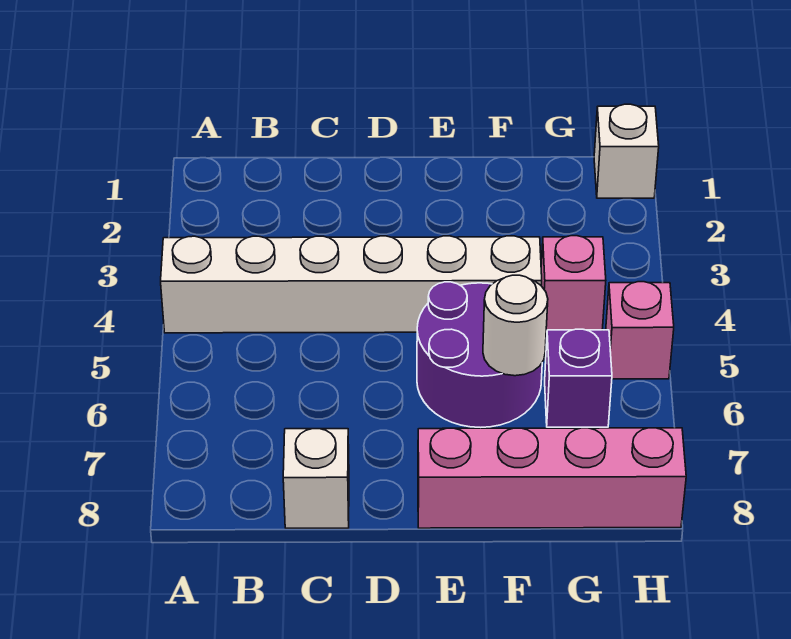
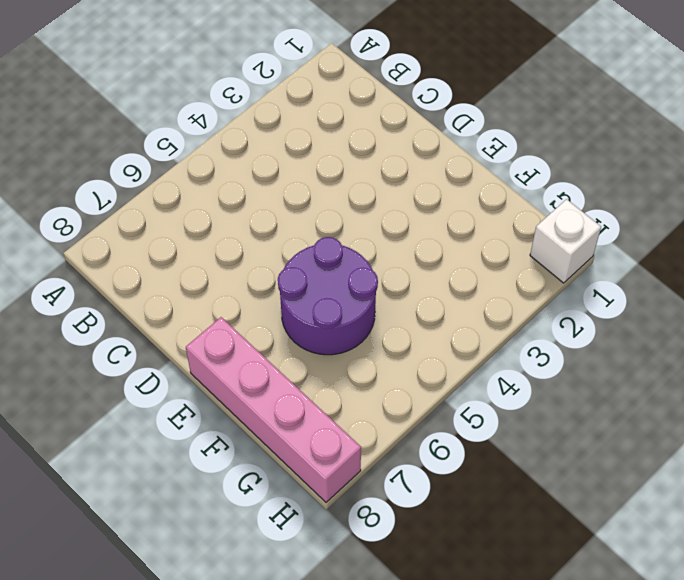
none -> white 1x6 brick [161,236,542,333]
none -> white 1x1 brick [283,429,349,528]

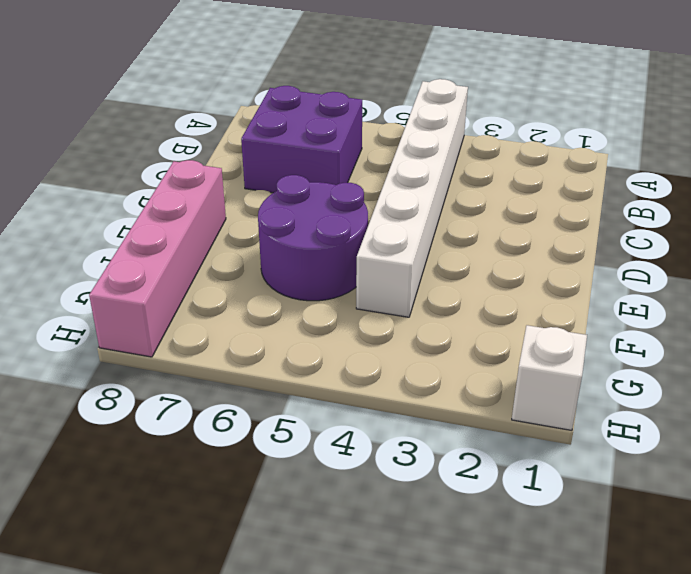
purple 2x2 brick [241,86,362,193] -> none
none -> white 1x1 brick [283,429,349,528]
none -> pink 1x1 brick [541,236,606,332]

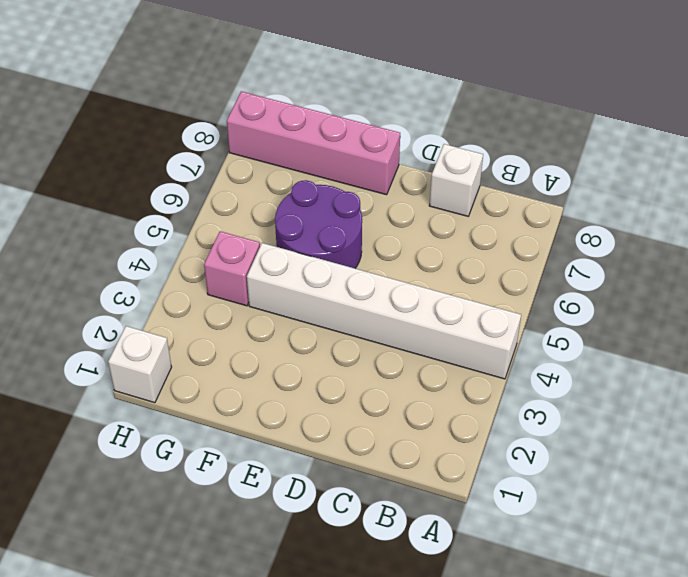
none -> purple 1x1 brick [545,329,612,427]
none -> pink 1x1 brick [606,282,674,379]

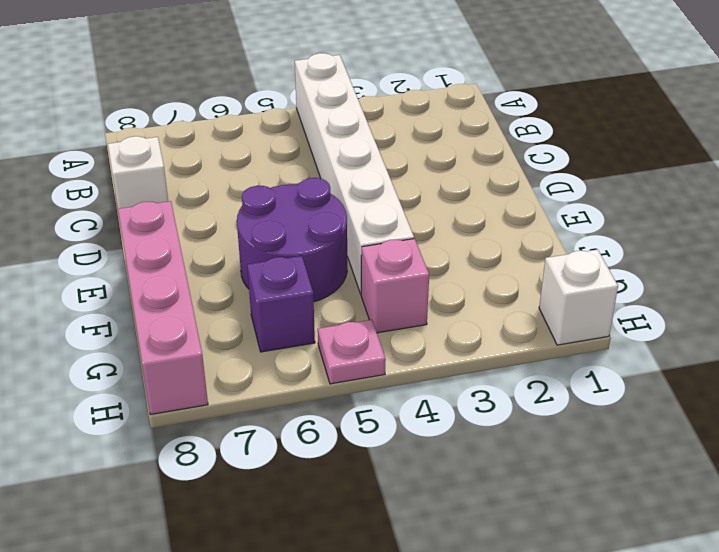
pink 1x1 plate [318,320,386,384] -> pink 1x1 brick [606,282,674,379]
none -> white 1x1 round brick [483,275,548,376]

